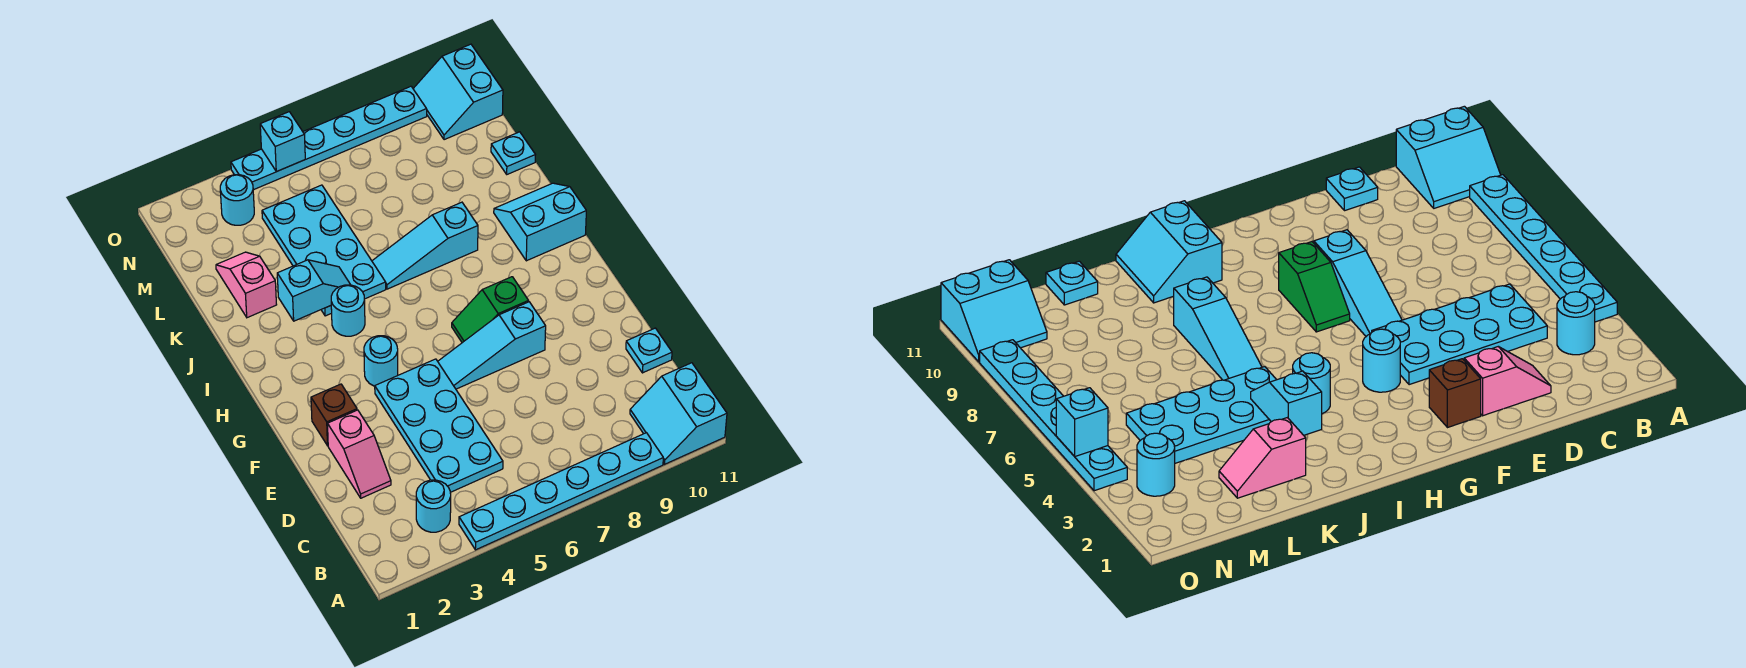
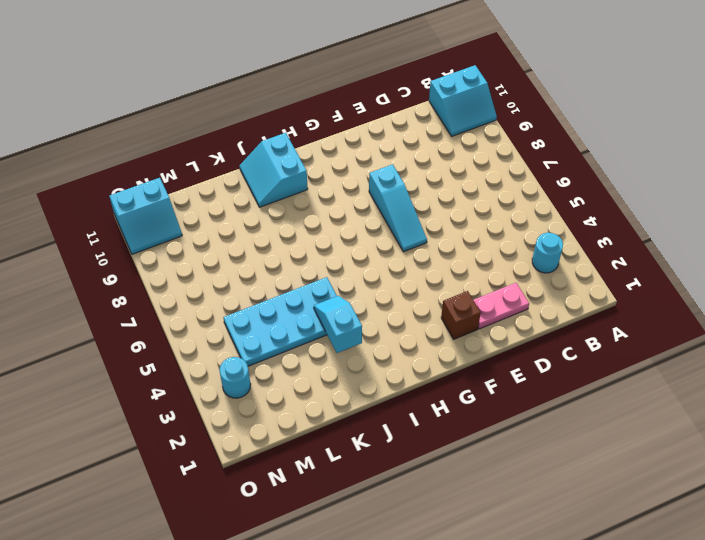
pink 1x2 plate [474,283,529,329] -> pink 1x2 slope [328,410,391,498]
none -> cyan 1x6 plate [459,433,663,550]
none -> cyan 2x4 plate [375,359,503,492]
none -> cyan 1x1 plate [626,328,672,373]

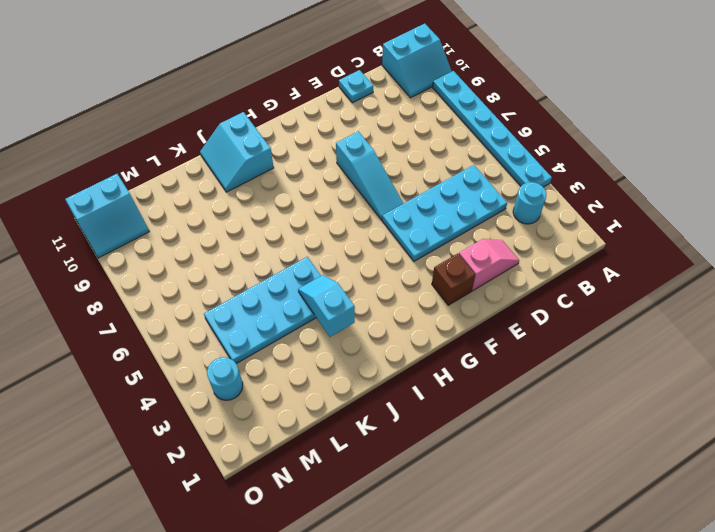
none -> cyan 1x1 round brick [364,336,398,386]
none -> green 1x2 slope [452,277,529,343]
none -> cyan 1x1 round brick [331,285,365,336]

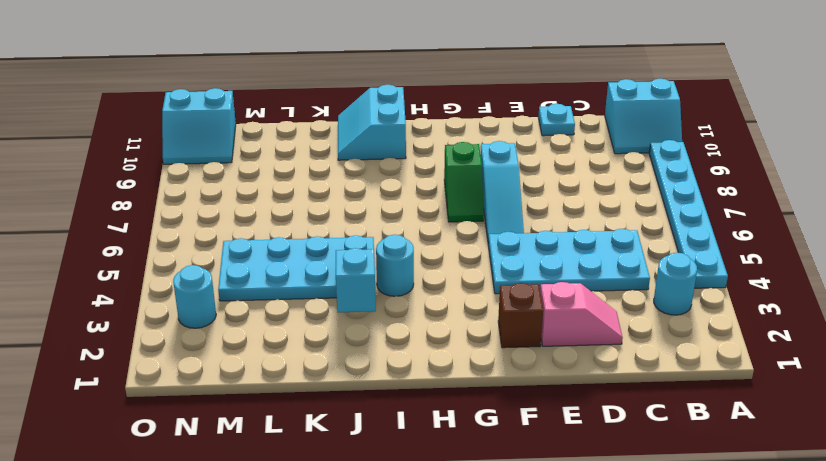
none -> cyan 1x1 round brick [364,336,398,386]
none -> cyan 1x3 slope [372,202,478,289]
none -> pink 1x2 slope [216,252,277,318]

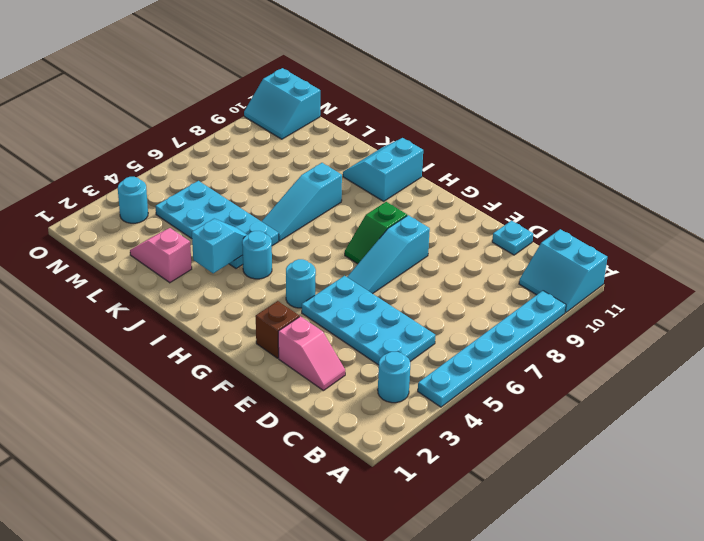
none -> cyan 1x1 plate [491,132,535,174]
none -> cyan 1x6 plate [231,86,427,190]
none -> cyan 1x1 brick [260,112,305,171]

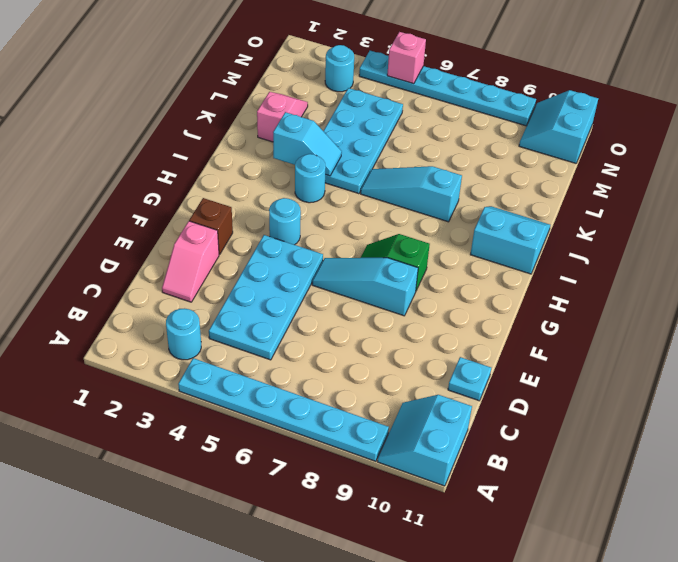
pink 1x1 brick [387,32,426,84] -> cyan 1x1 brick [260,112,305,171]
none -> cyan 1x1 plate [491,132,535,174]

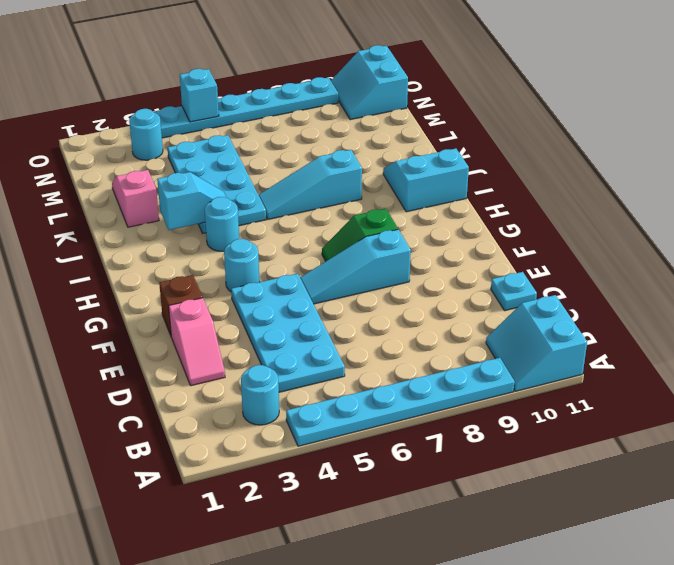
none -> cyan 1x1 plate [491,132,535,174]

